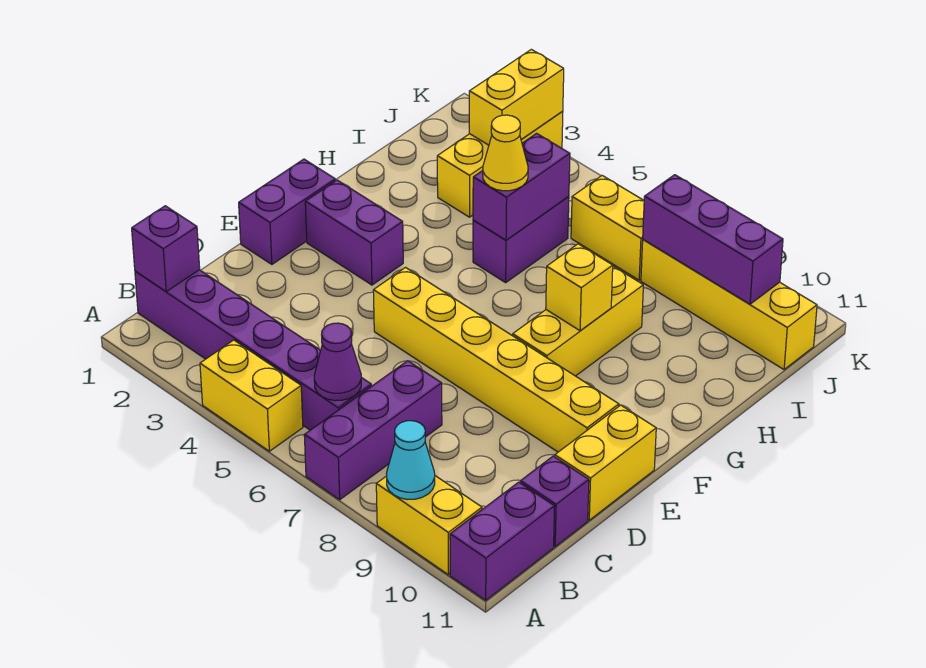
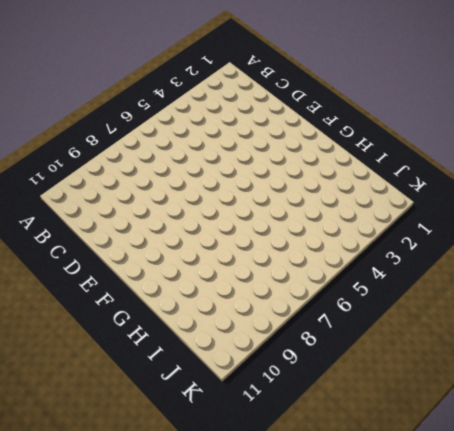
none -> yellow 1x2 brick [200,340,303,451]
none -> purple 1x3 brick [304,361,442,500]
none -> yellow 1x2 brick [376,476,482,575]

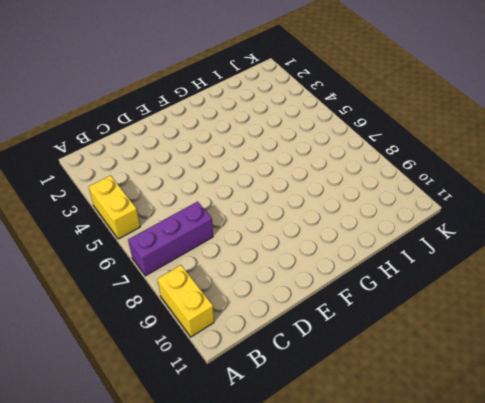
none -> purple 1x2 brick [450,482,555,600]
none -> purple 1x6 brick [135,270,372,430]
none -> purple 1x1 brick [520,456,589,547]

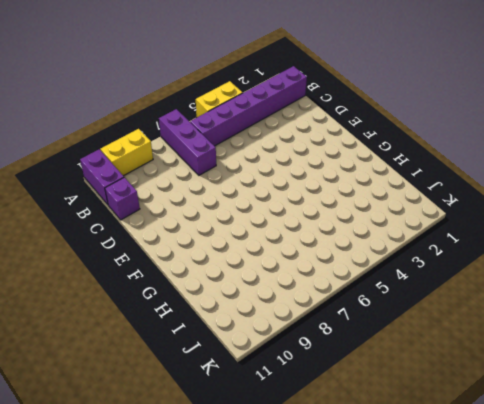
none -> yellow 1x2 brick [555,405,656,520]
none -> purple 1x2 brick [239,159,335,264]
none -> yellow 1x6 brick [373,268,619,452]

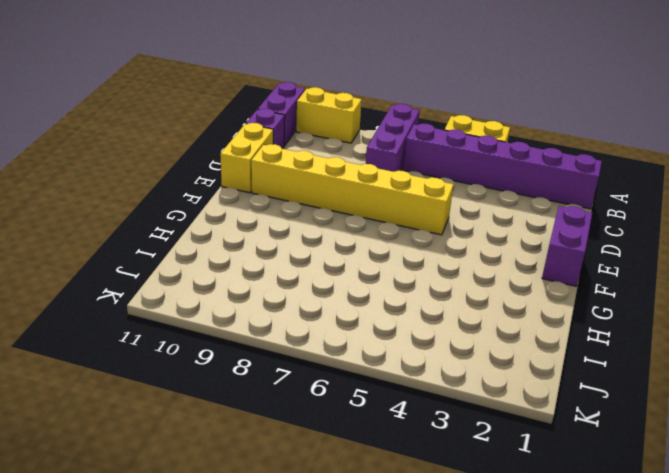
none -> purple 1x2 brick [305,180,403,285]
none -> yellow 1x3 brick [513,266,643,376]
none -> purple 1x2 brick [473,197,569,283]

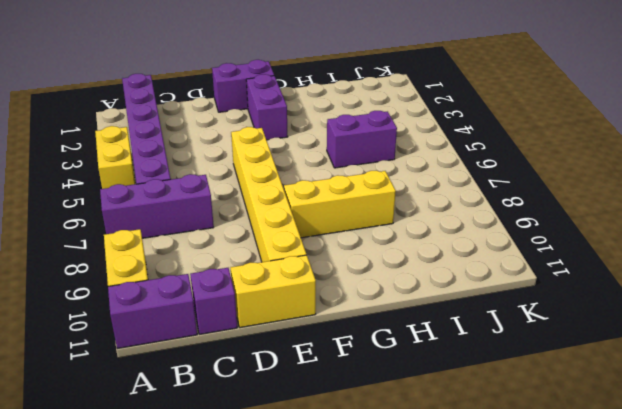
none -> yellow 1x3 brick [437,111,563,217]
none -> yellow 1x2 brick [571,176,644,280]
none -> yellow 1x4 brick [641,240,817,370]

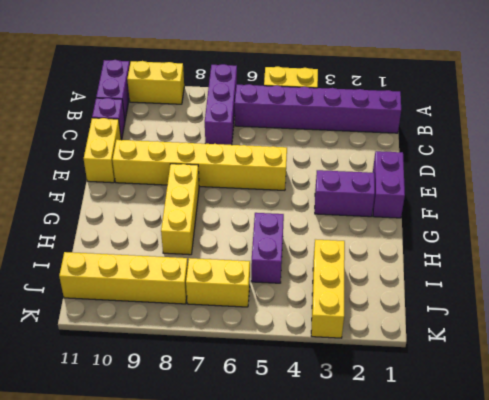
none -> cyan 1x1 cone [386,421,435,500]
none -> purple 1x1 brick [132,206,200,292]
none -> purple 1x1 cone [314,323,361,401]

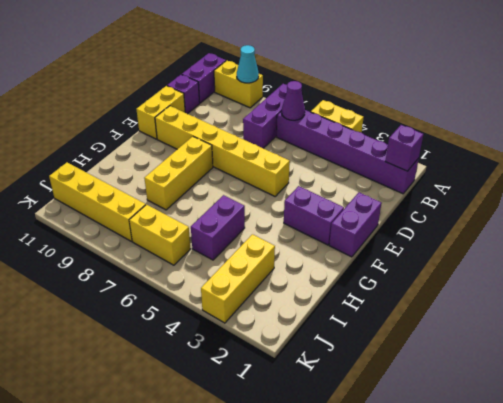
none -> yellow 1x1 brick [546,244,613,331]
none -> purple 1x2 brick [473,133,570,240]
none -> yellow 1x2 brick [469,49,564,145]

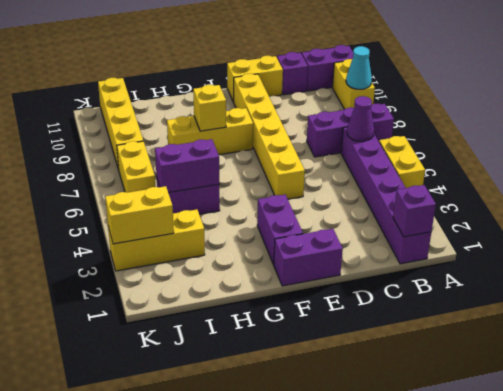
none -> purple 1x3 brick [643,175,783,304]
none -> yellow 1x1 cone [483,115,528,191]

